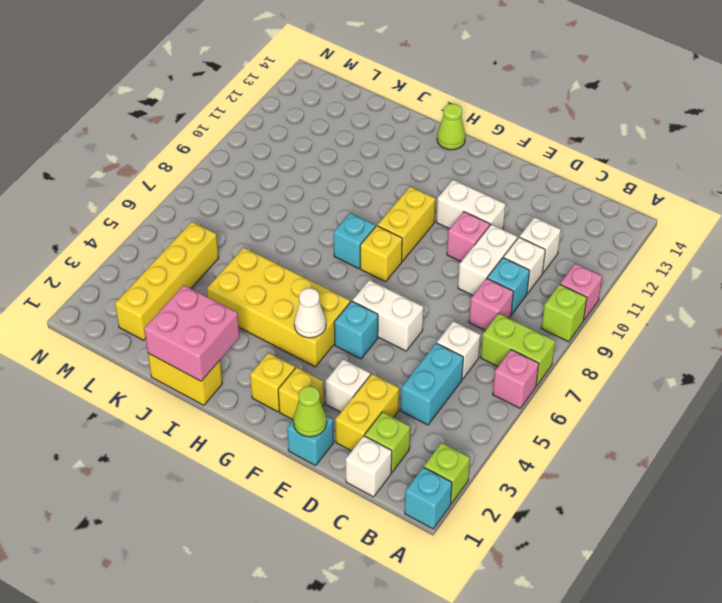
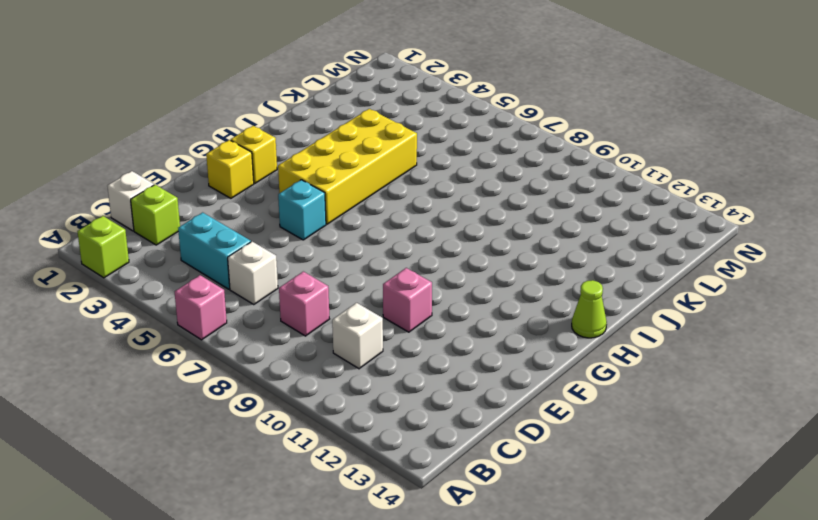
none -> cyan 1x1 brick [405,467,452,529]
none -> lime 1x2 brick [481,313,555,386]
none -> lime 1x1 brick [541,284,587,342]
none -> pink 1x1 brick [560,263,602,320]

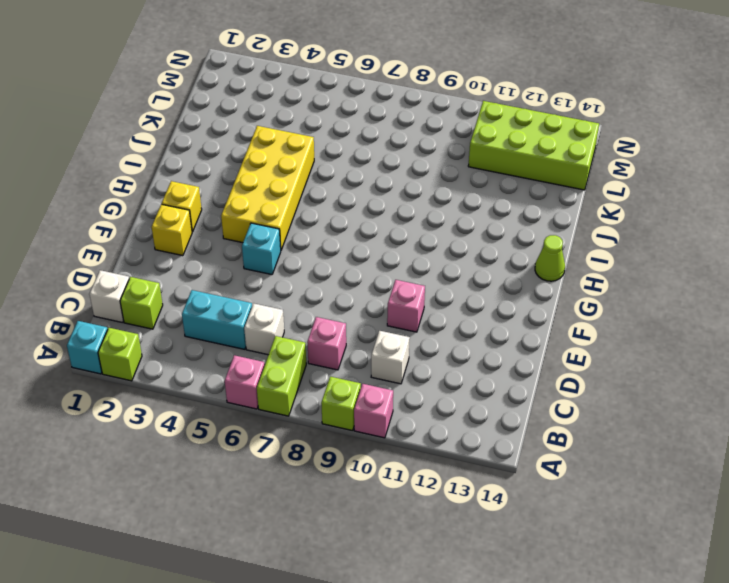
lime 2x4 brick [468,101,599,190] -> none
none -> cyan 1x1 brick [487,258,530,314]
none -> white 1x1 brick [520,217,561,273]
none -> yellow 1x2 brick [335,374,399,451]
none -> white 1x2 brick [458,224,517,295]

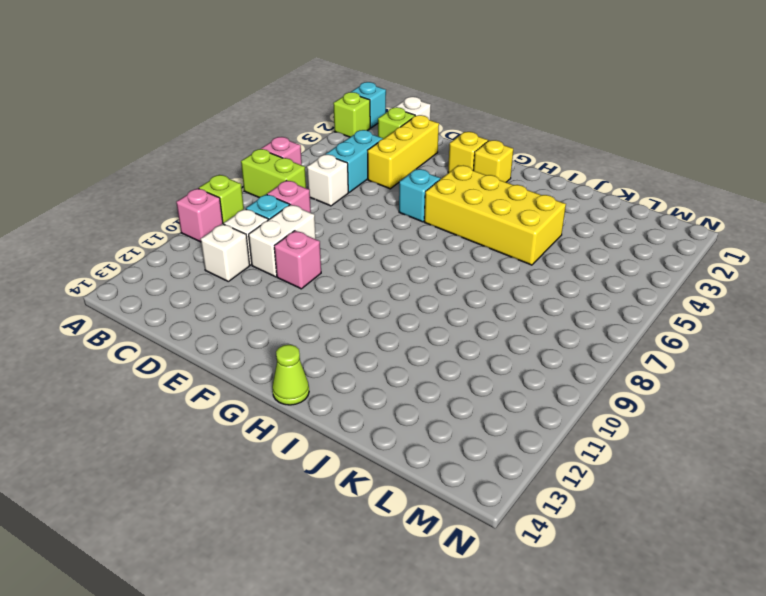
yellow 1x3 brick [368,115,439,189] -> yellow 1x2 brick [335,374,399,451]
none -> cyan 1x1 brick [287,416,334,466]
none -> white 1x1 brick [326,359,370,412]
none -> white 1x2 brick [352,280,423,351]
none -> white 1x2 brick [436,180,506,229]

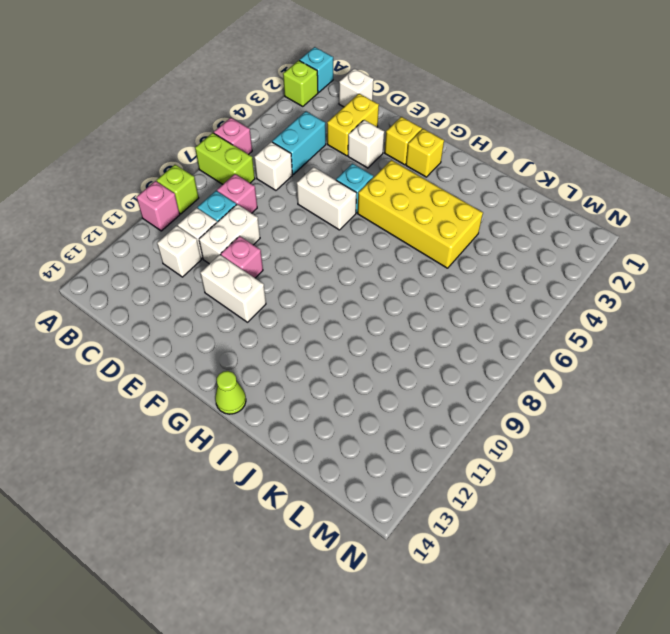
none -> lime 1x1 brick [365,412,410,472]
none -> cyan 1x1 brick [287,416,334,466]
none -> yellow 1x1 brick [360,226,402,282]
none -> yellow 1x2 brick [377,187,435,261]

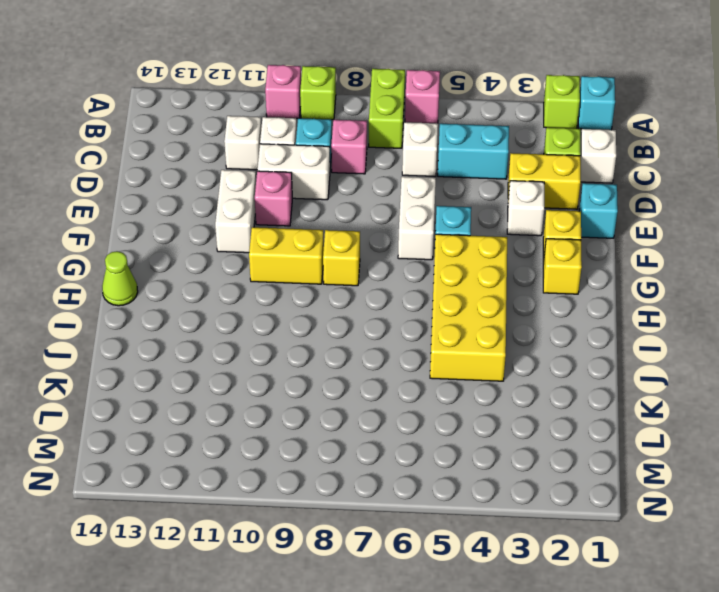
none -> cyan 1x1 brick [334,213,375,269]
none -> yellow 1x2 brick [148,353,222,405]
none -> yellow 1x4 brick [115,222,219,340]
none -> lime 1x1 cone [294,386,327,437]

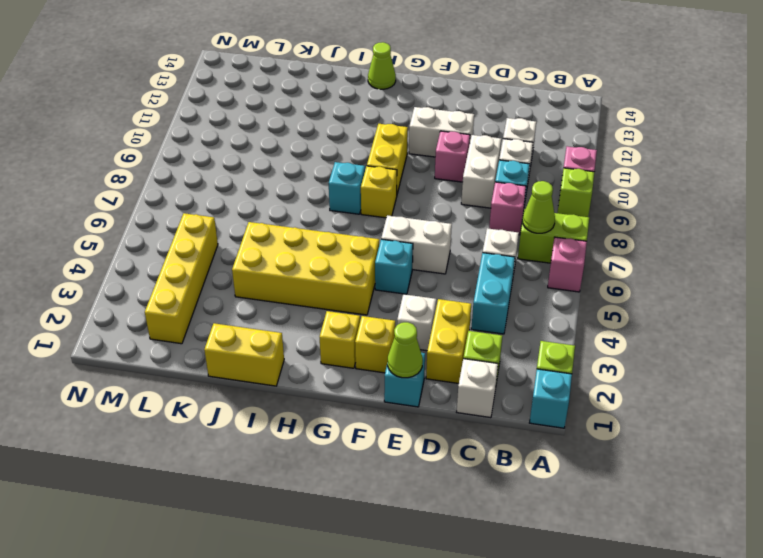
lime 1x1 cone [523,181,555,233] -> none
none -> white 1x1 cone [294,288,326,338]
none -> pink 2x2 brick [144,285,240,381]

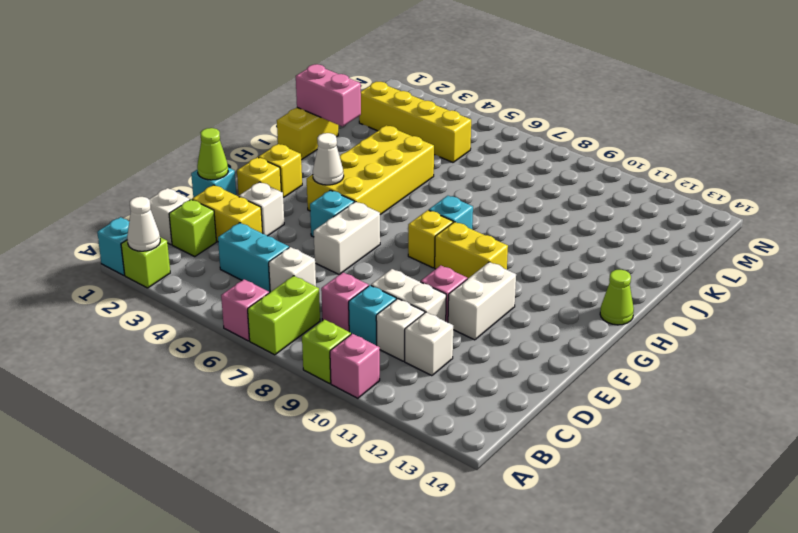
white 1x1 cone [127,197,160,251] -> none
pink 1x2 brick [296,64,361,127] -> pink 2x2 brick [144,285,240,381]

